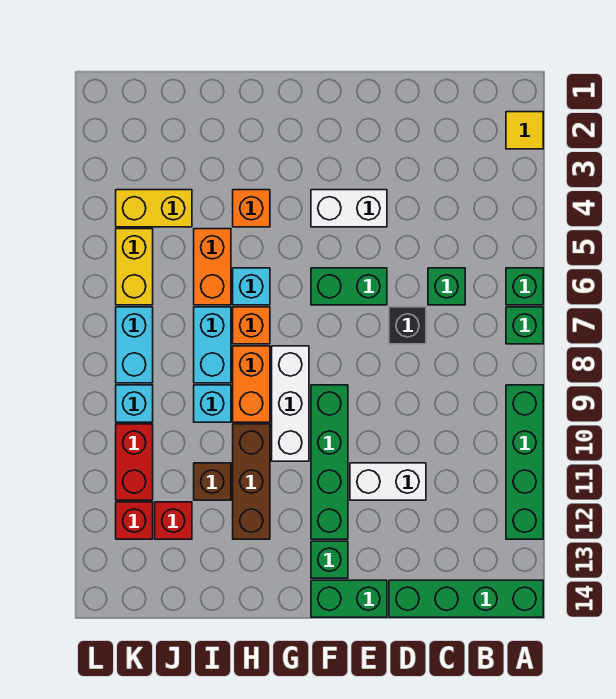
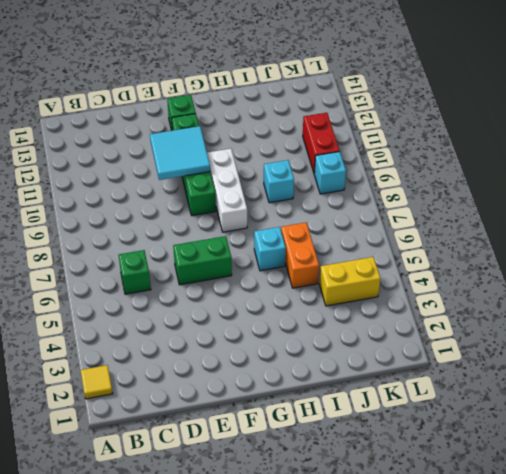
cyan 2x2 tile [150,126,210,180] -> none
none -> green 1x1 brick [506,268,543,305]
none -> green 1x1 brick [506,307,543,344]
none -> green 1x4 brick [506,385,543,539]
none -> green 1x4 brick [389,580,543,617]

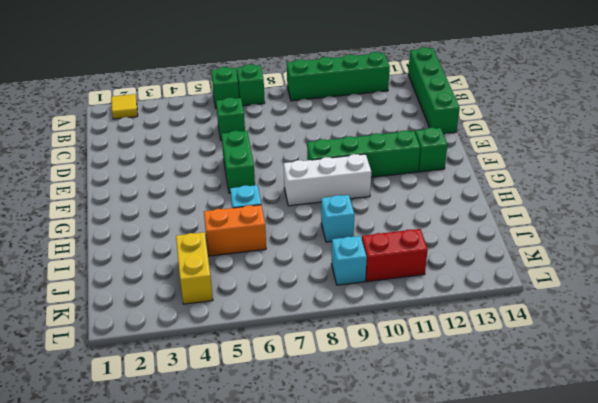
none -> black 1x1 brick [389,307,426,344]
none -> white 1x2 brick [350,463,426,500]
none -> white 1x2 brick [311,190,387,227]
none -> green 1x2 brick [311,580,387,617]

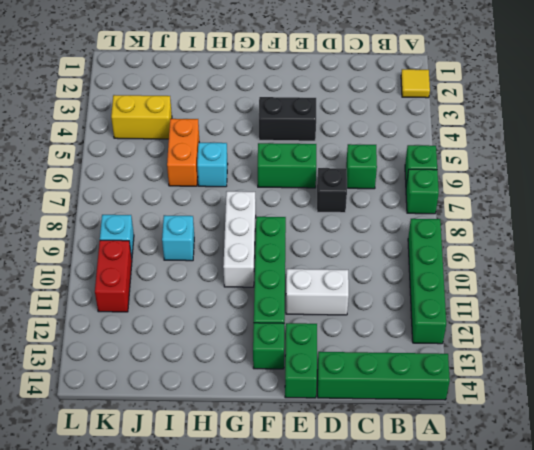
black 1x2 brick [259,97,316,141] -> white 1x2 brick [311,190,387,227]
green 1x2 brick [285,323,317,398] -> green 1x2 brick turned to [311,580,387,617]
none -> orange 1x1 brick [233,190,270,227]
none -> orange 1x1 brick [233,307,270,344]
none -> orange 1x2 brick [233,346,270,422]
none -> brown 1x3 brick [233,424,270,539]

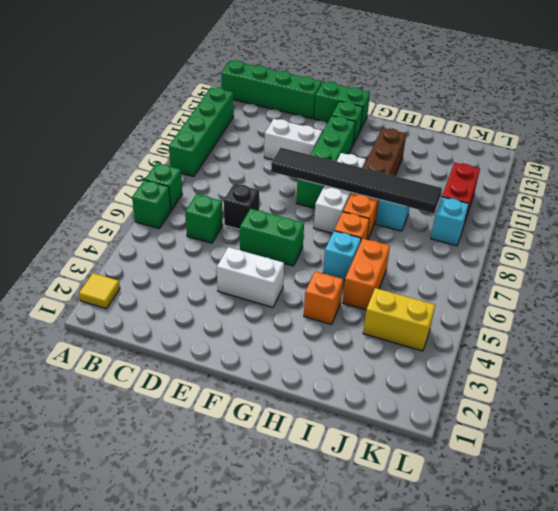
black 1x6 tile [271,148,442,213] -> none
none -> cyan 1x2 brick [194,307,231,383]
none -> brown 1x1 brick [194,463,231,500]
none -> red 1x1 brick [155,502,192,539]
none -> yellow 1x2 brick [116,229,153,305]

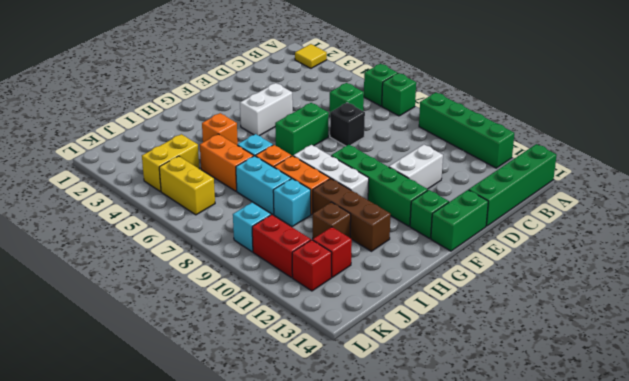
none -> cyan 1x2 brick [116,307,153,383]

